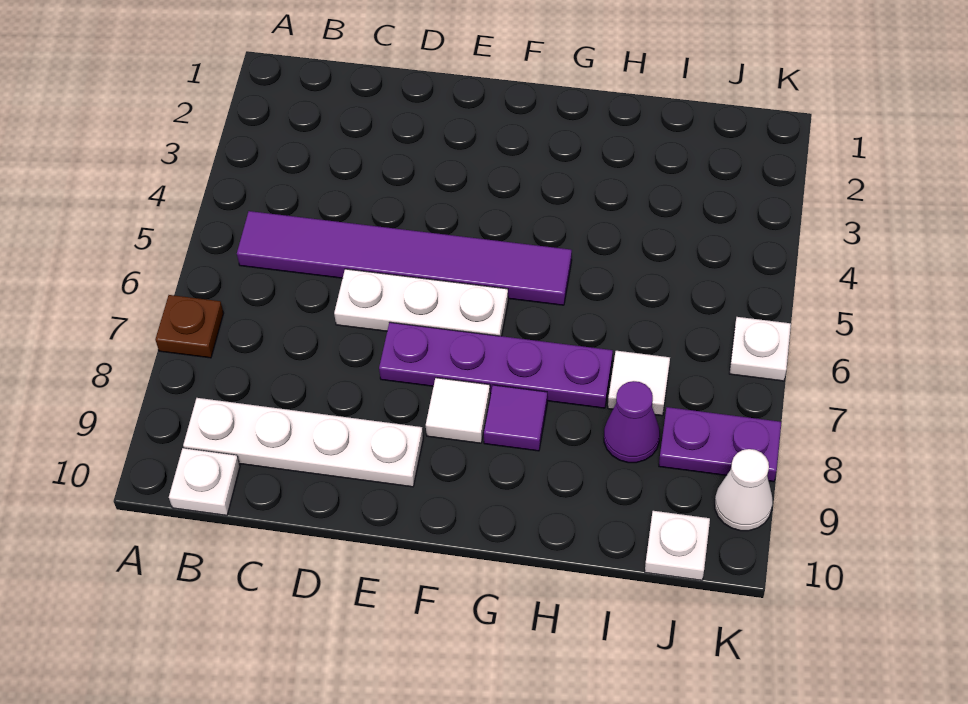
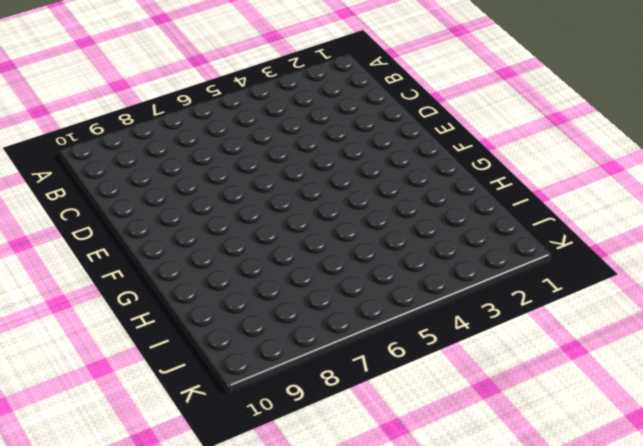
none -> brown 1x1 plate [155,295,224,358]
none -> purple 1x6 tile [237,211,572,305]
none -> white 1x4 plate [183,398,423,487]

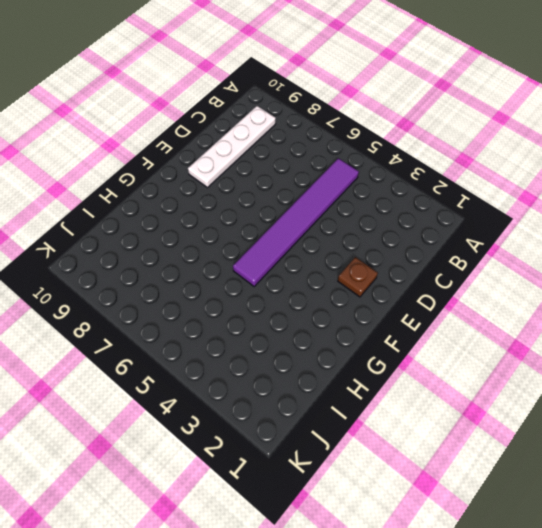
brown 1x1 plate [338,257,378,297] -> brown 1x1 plate moved to [155,295,224,358]
none -> white 1x1 plate [169,448,240,515]
none -> white 1x3 plate [334,269,508,336]
none -> purple 1x4 plate [379,322,613,408]

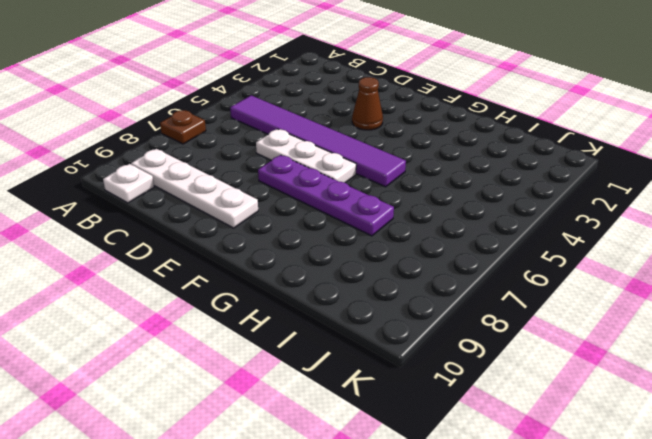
brown 1x1 cone [352,77,383,130] -> none
none -> white 1x1 tile [426,378,490,443]
none -> purple 1x1 tile [484,385,547,451]
none -> white 1x1 tile [608,351,670,416]

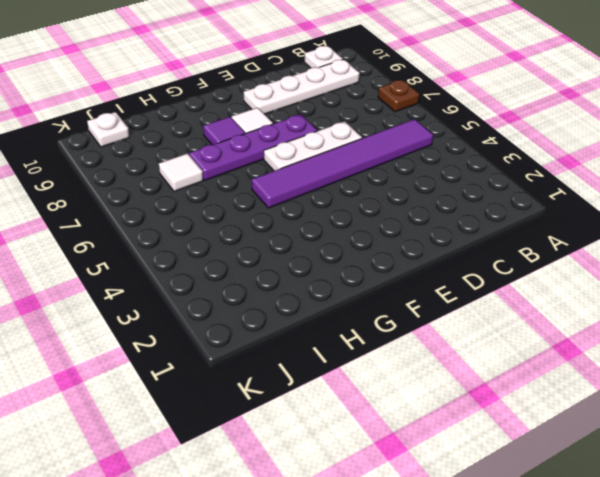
none -> purple 1x1 cone [604,381,660,463]
none -> purple 1x2 plate [659,407,781,482]
none -> white 1x1 plate [729,317,791,381]

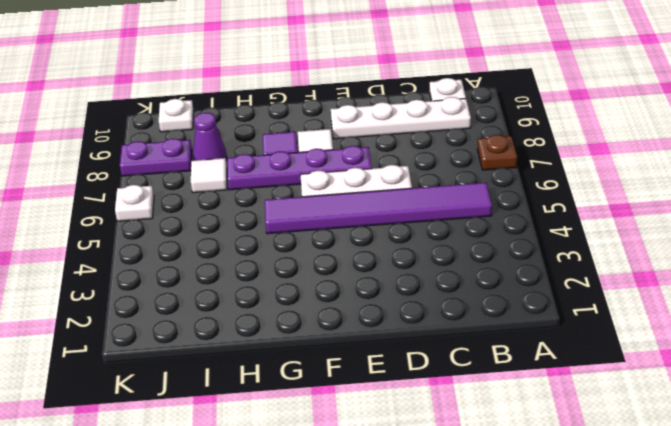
none -> white 1x1 cone [715,449,773,531]

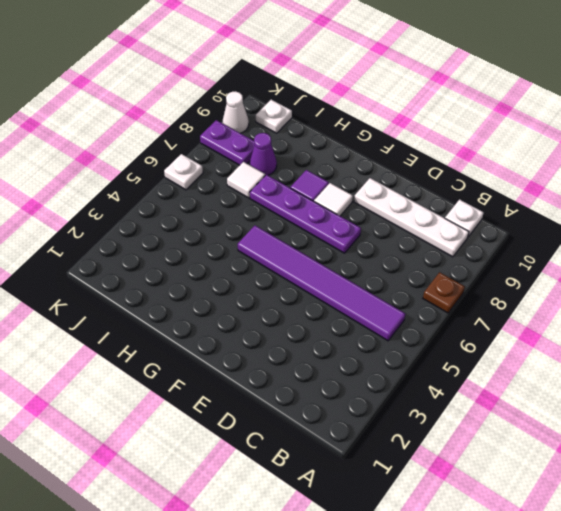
none -> white 1x3 plate [334,269,508,336]

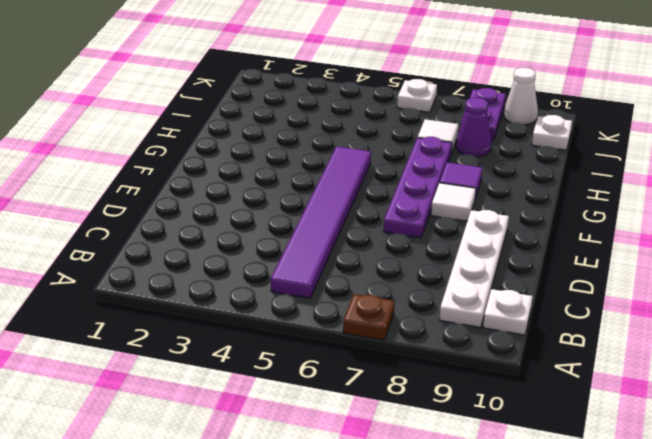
none -> white 1x3 plate [334,269,508,336]

